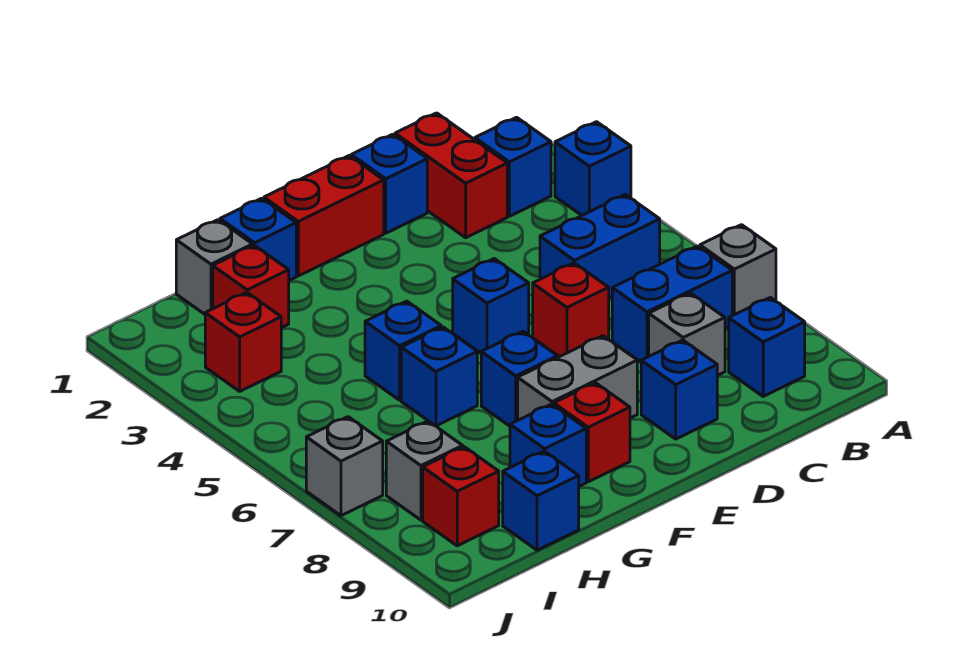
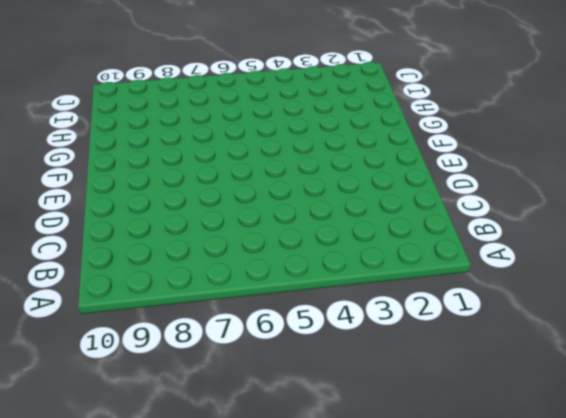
none -> blue 1x1 brick [555,122,631,215]
none -> grey 1x1 brick [700,225,776,316]
none -> blue 1x1 brick [475,117,551,216]

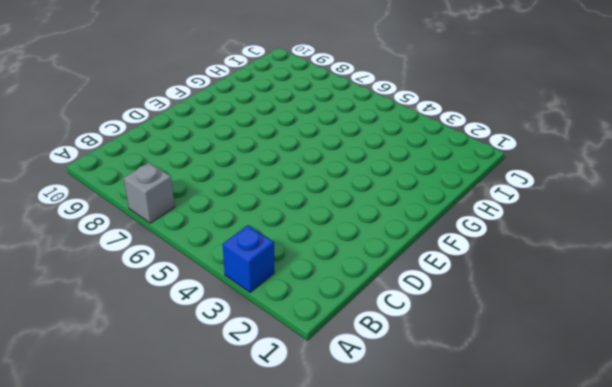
none -> blue 1x1 brick [475,117,551,216]
none -> blue 1x2 brick [540,195,660,298]
none -> blue 1x2 brick [612,246,732,362]

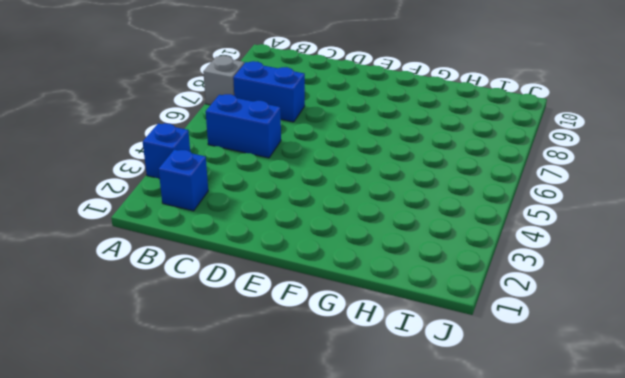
none -> blue 1x1 brick [729,297,805,396]
none -> red 1x2 brick [395,113,507,238]
none -> grey 1x1 brick [649,293,725,376]

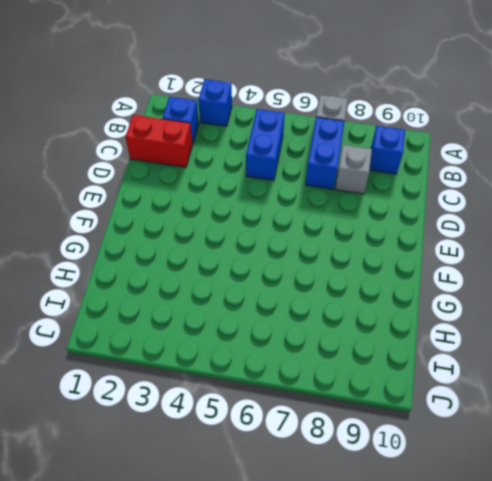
none -> blue 1x1 brick [351,134,427,233]
none -> red 1x1 brick [533,263,609,357]
none -> blue 1x1 brick [641,340,717,439]

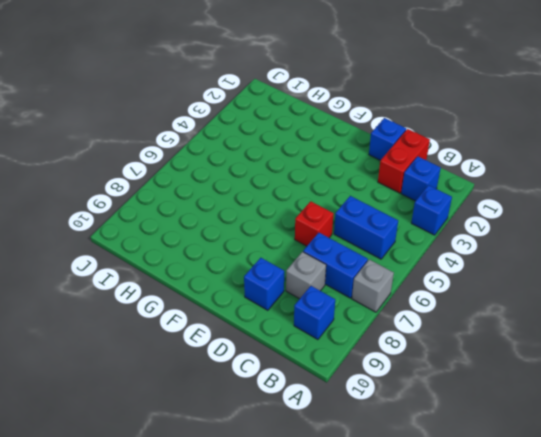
none -> red 1x2 brick [264,156,384,276]
none -> blue 1x1 brick [453,259,529,353]
none -> grey 1x2 brick [518,336,637,420]

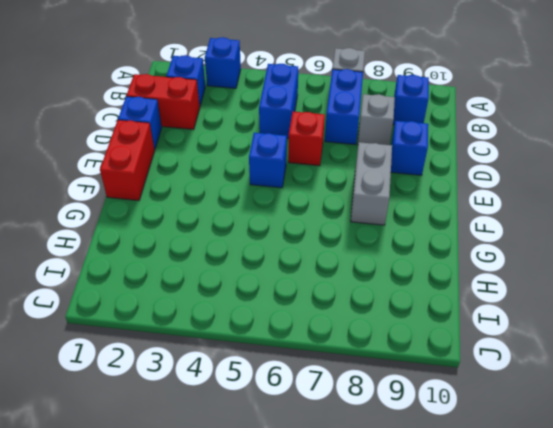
none -> blue 1x1 brick [481,331,557,426]
none -> red 1x1 brick [554,383,630,482]
none -> blue 1x1 brick [220,198,296,280]

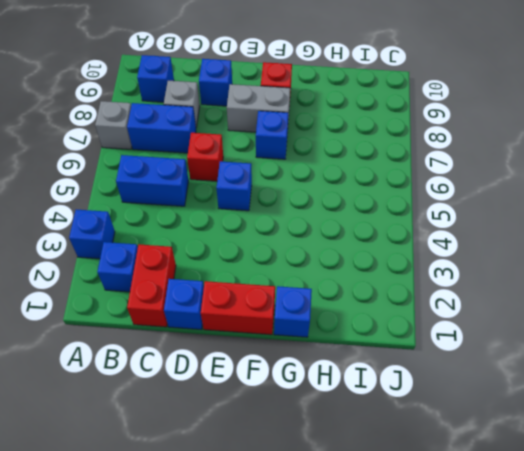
none -> blue 1x1 brick [365,301,441,400]
none -> blue 1x1 brick [401,327,477,426]
none -> blue 1x1 brick [510,404,586,486]

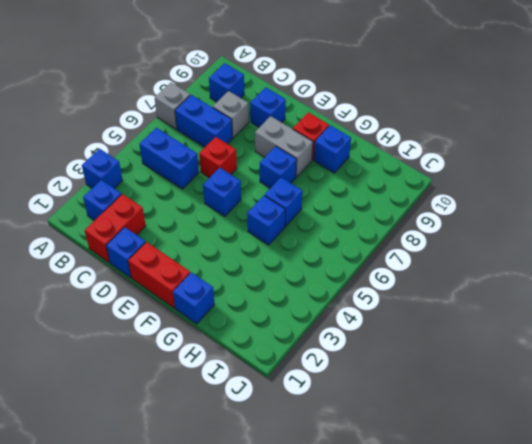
none -> grey 1x1 brick [176,220,253,314]
none -> red 1x1 brick [213,245,289,328]
none -> blue 1x1 brick [503,451,579,550]

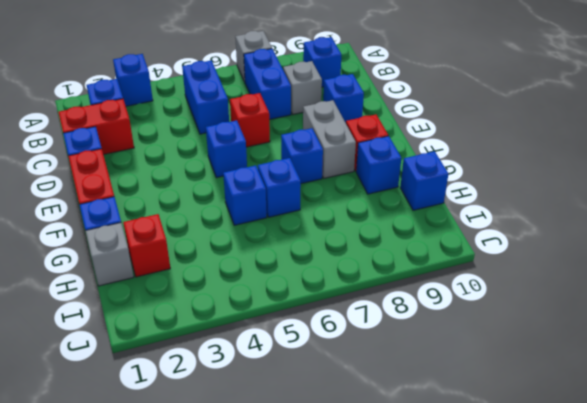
none -> red 1x1 brick [205,292,281,391]
none -> grey 1x1 brick [386,421,463,520]
none -> red 1x1 brick [423,447,499,546]

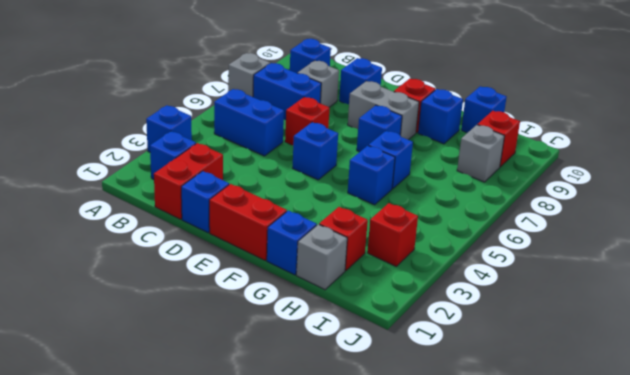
none -> grey 1x1 brick [306,417,383,516]

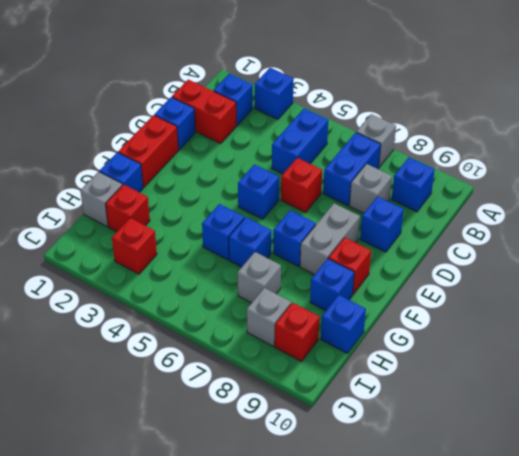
grey 1x1 brick [238,252,281,303] -> grey 1x1 brick moved to [306,417,383,516]

